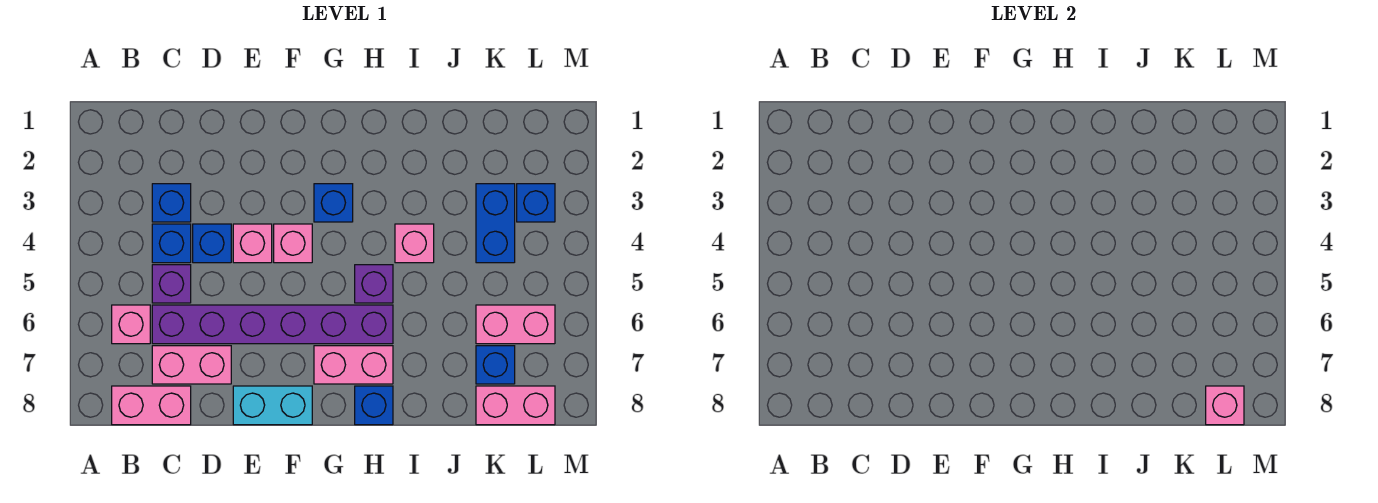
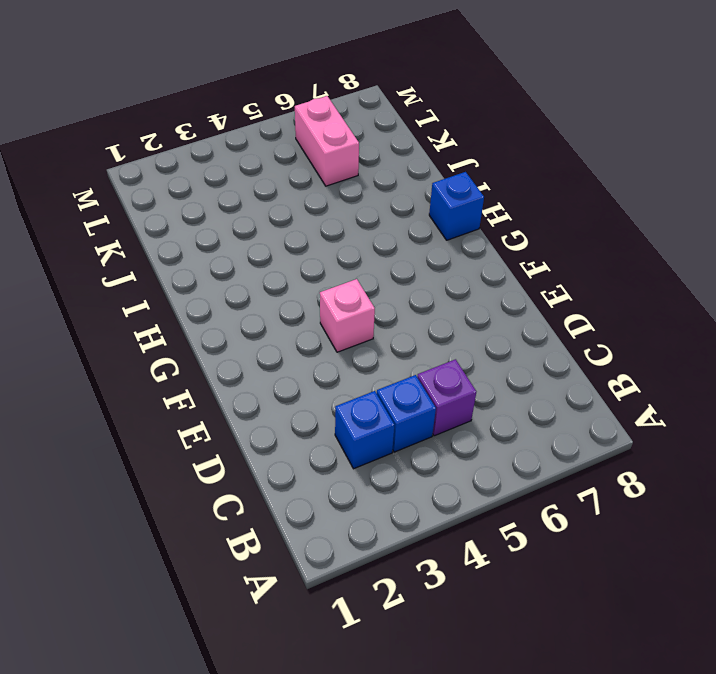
none -> pink 1x1 brick [112,305,150,344]
none -> pink 1x2 brick [112,386,191,425]
none -> purple 1x6 brick [152,305,393,344]

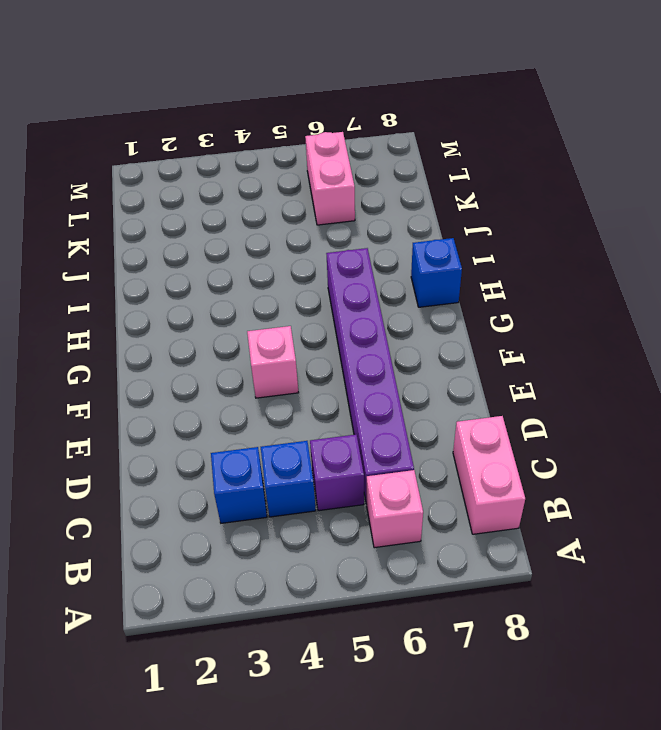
none -> pink 1x2 brick [152,346,231,384]
none -> blue 1x1 brick [193,224,231,263]
none -> pink 1x1 brick [233,224,272,263]

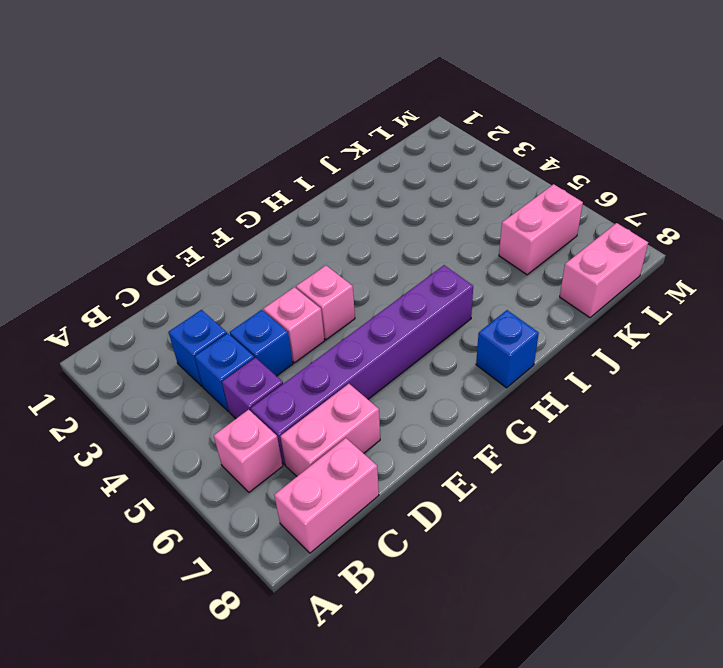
none -> cyan 1x2 brick [233,386,312,425]
none -> blue 1x1 brick [314,184,353,222]
none -> pink 1x2 brick [314,346,393,384]

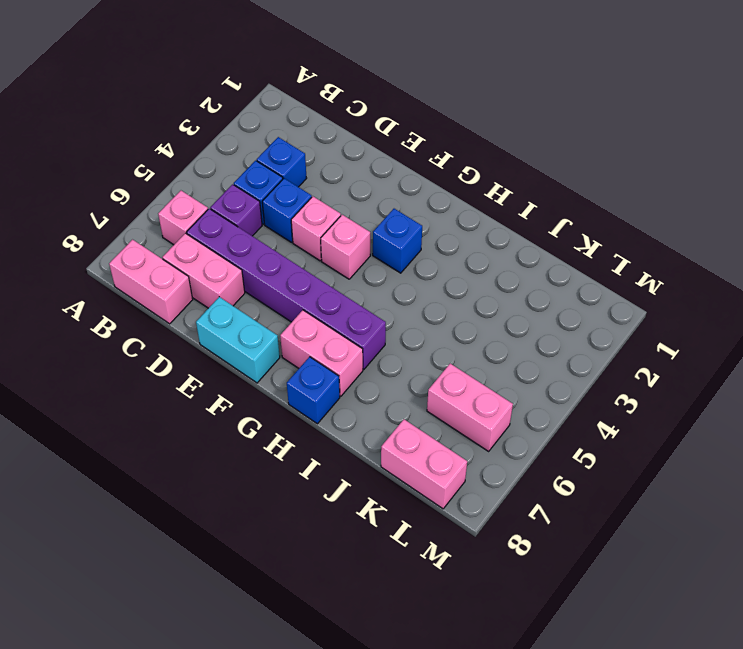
none -> purple 1x1 brick [355,265,393,303]
none -> pink 1x1 brick [395,224,434,263]
none -> blue 1x2 brick [476,184,515,263]

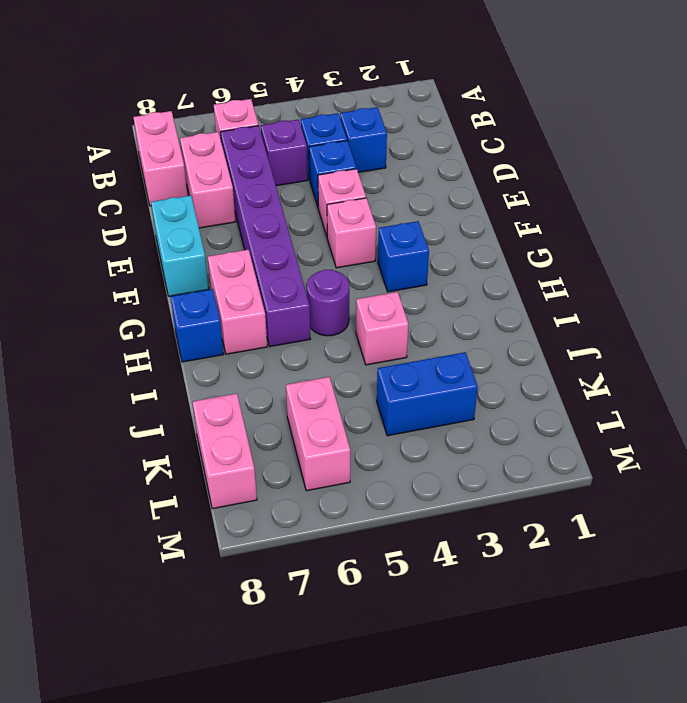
purple 1x1 round brick [307,270,349,336] -> purple 1x1 brick [355,265,393,303]
none -> blue 1x1 brick [476,346,515,384]
none -> blue 1x1 brick [517,184,555,222]
none -> pink 1x1 brick [1206,386,1244,425]

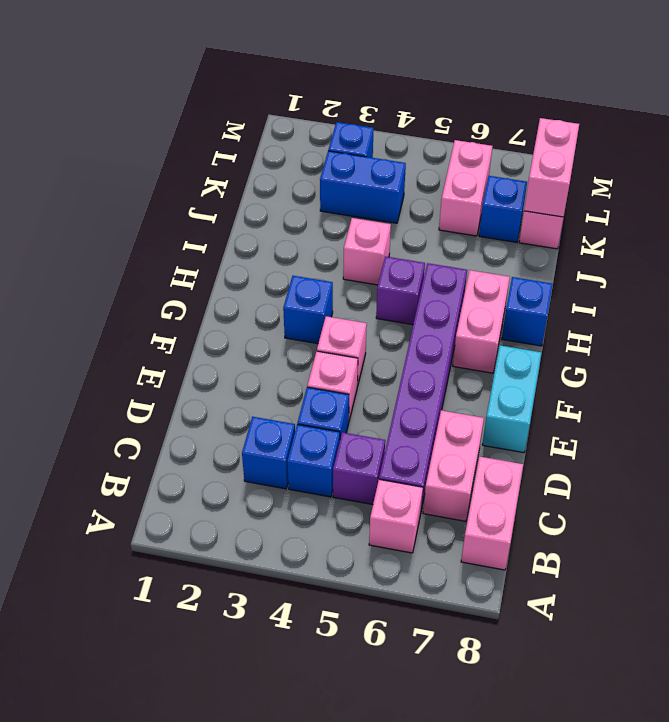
pink 1x2 brick [524,118,579,217] -> pink 1x1 brick [1206,386,1244,425]

